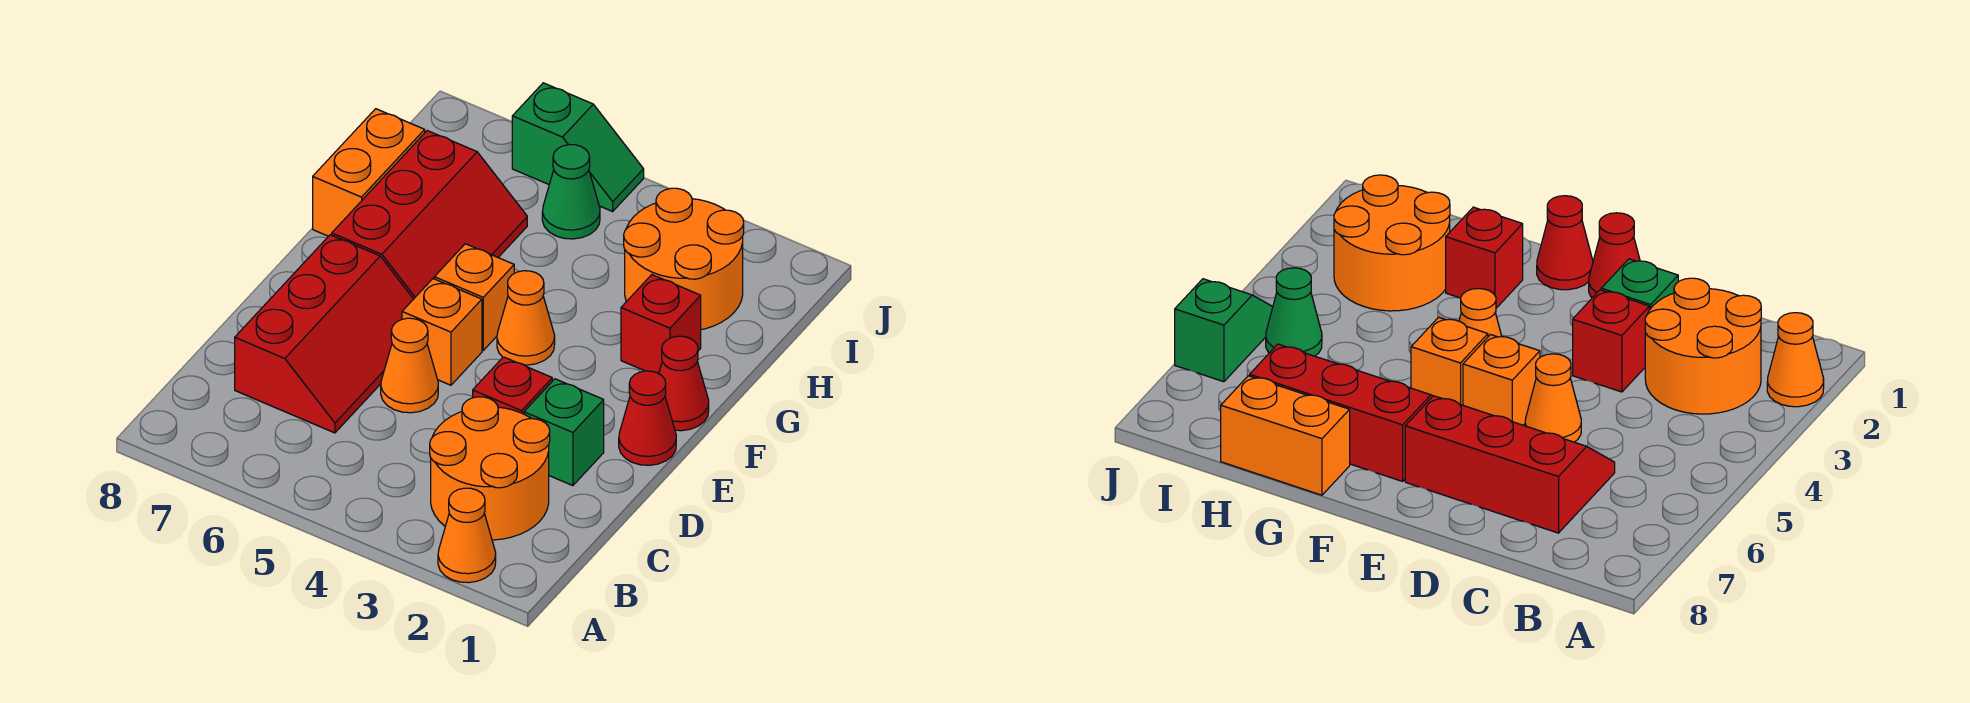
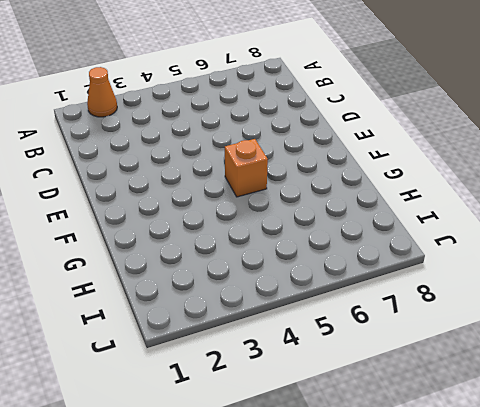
none -> orange 2x2 round brick [430,397,550,540]
none -> red 2x3 slope [235,235,413,433]
none -> green 1x1 brick [524,379,604,486]

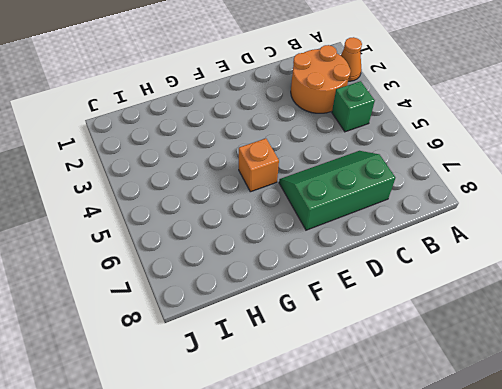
green 1x1 brick [332,81,375,132] -> green 1x1 brick moved to [524,379,604,486]
green 2x3 slope [279,151,396,230] -> red 2x3 slope [235,235,413,433]
none -> red 1x1 brick [473,357,552,414]
none -> orange 1x1 cone [381,318,438,413]
none -> red 1x1 cone [619,371,676,465]

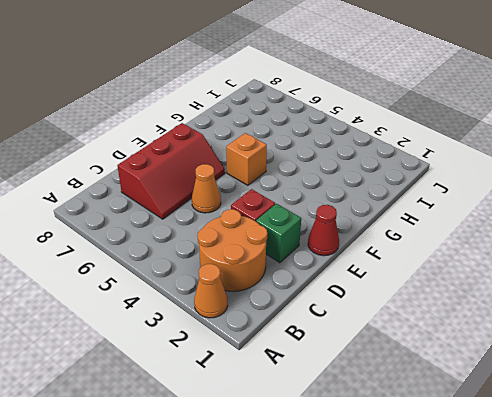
none -> orange 1x1 brick [402,279,482,385]
none -> red 1x1 cone [659,336,709,431]
none -> orange 1x1 cone [497,271,555,365]

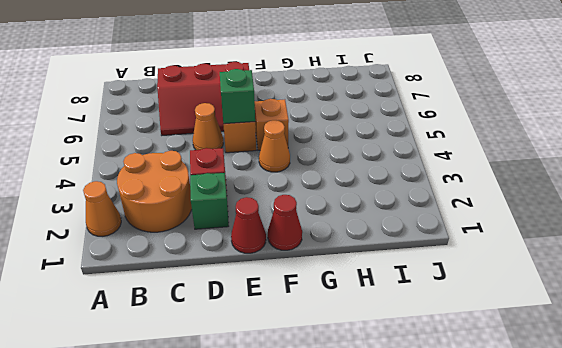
green 1x1 brick [220,69,255,124] -> none
none -> red 2x3 slope [332,131,527,299]
none -> red 1x1 brick [621,275,701,374]
none -> orange 1x2 brick [313,109,425,236]

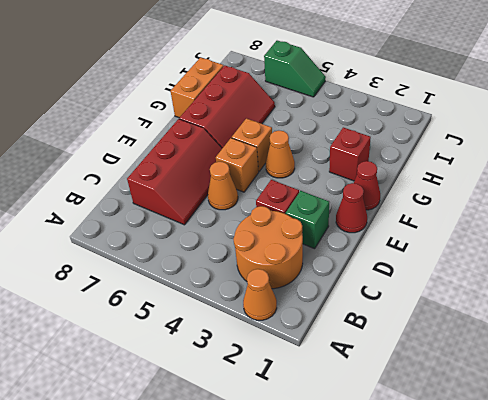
none -> orange 2x2 round brick [624,188,744,330]
none -> green 1x1 cone [542,145,600,239]

